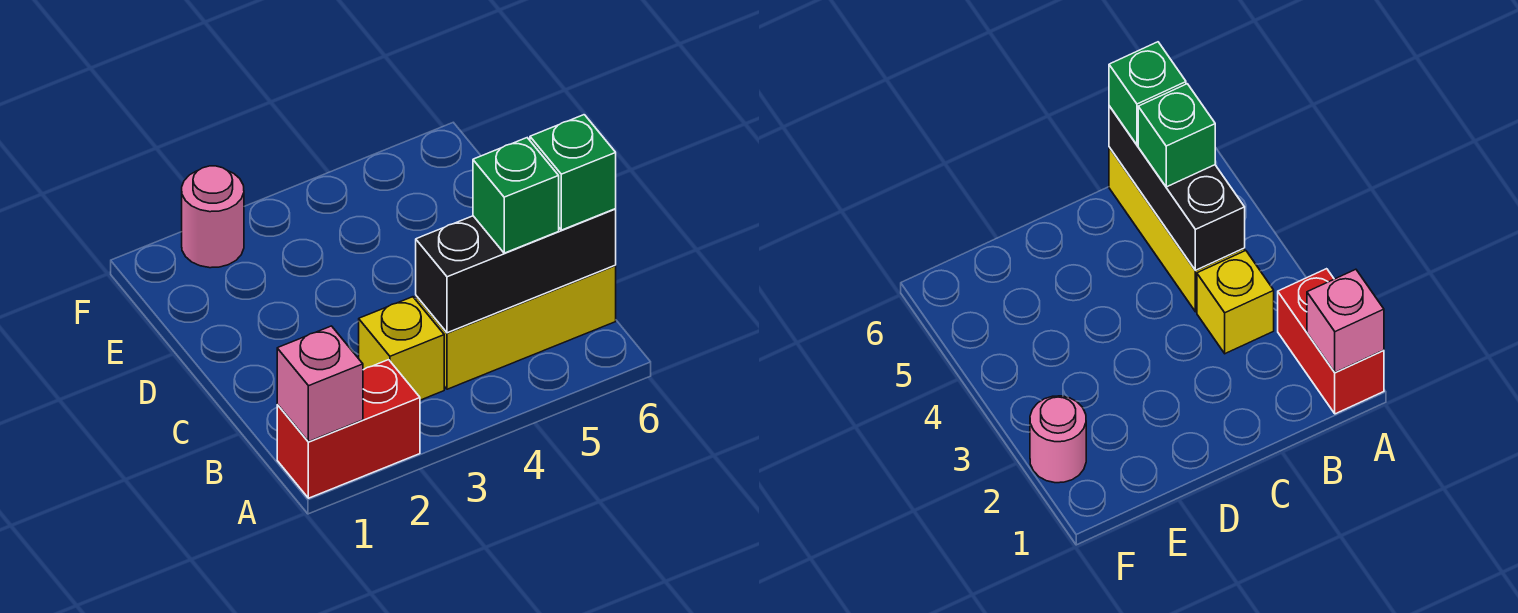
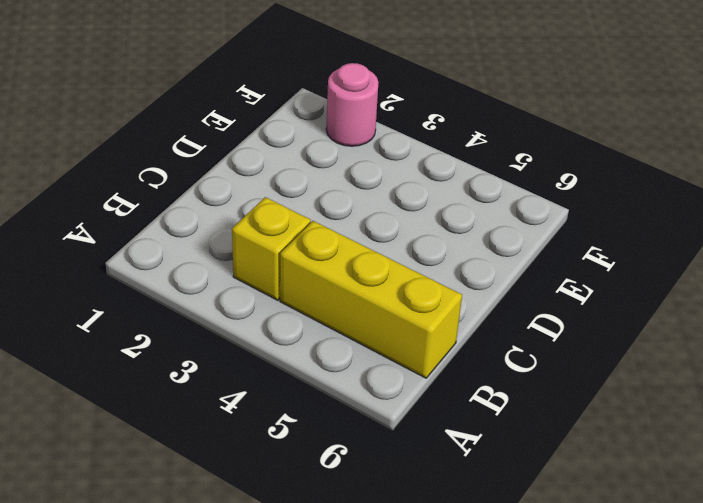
none -> red 1x2 brick [277,360,420,498]
none -> pink 1x1 brick [277,326,363,442]

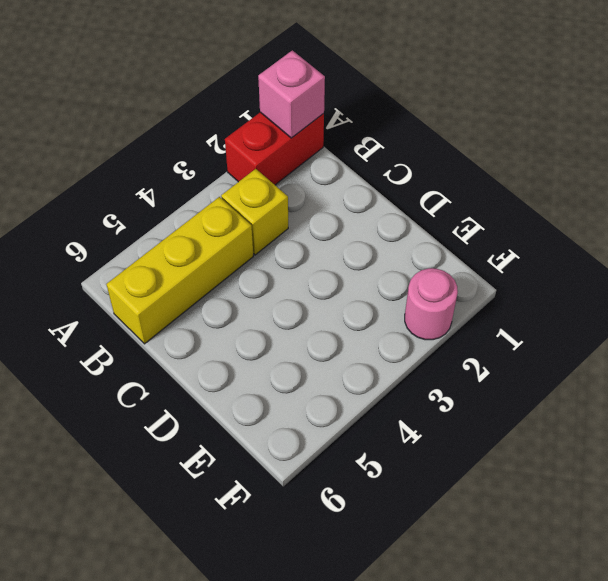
none -> black 1x3 brick [416,209,616,333]
none -> green 1x1 brick [473,138,559,253]

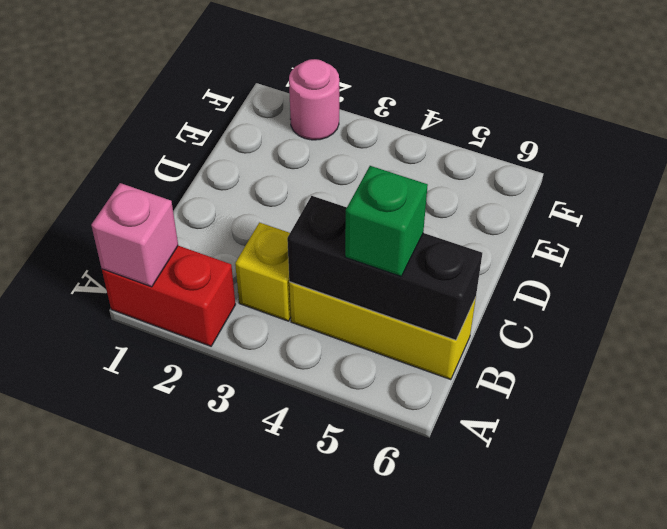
none -> green 1x1 brick [530,115,616,230]

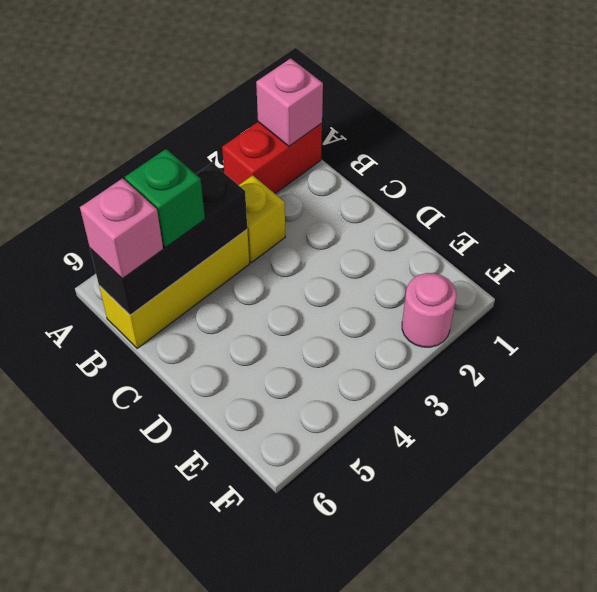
pink 1x1 brick [80,178,163,278] -> green 1x1 brick [530,115,616,230]

